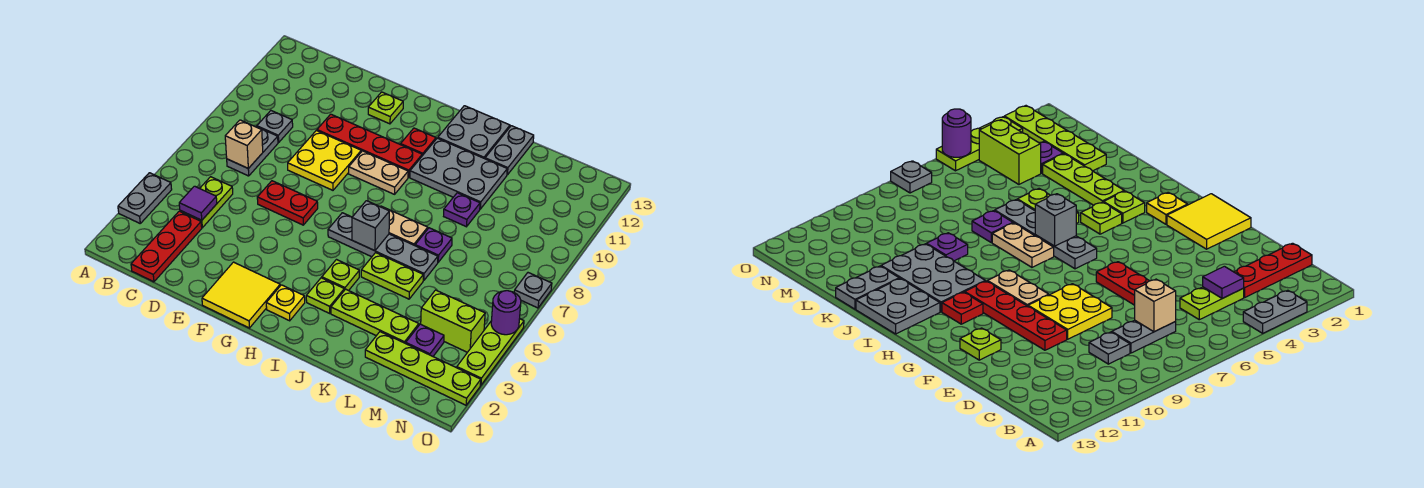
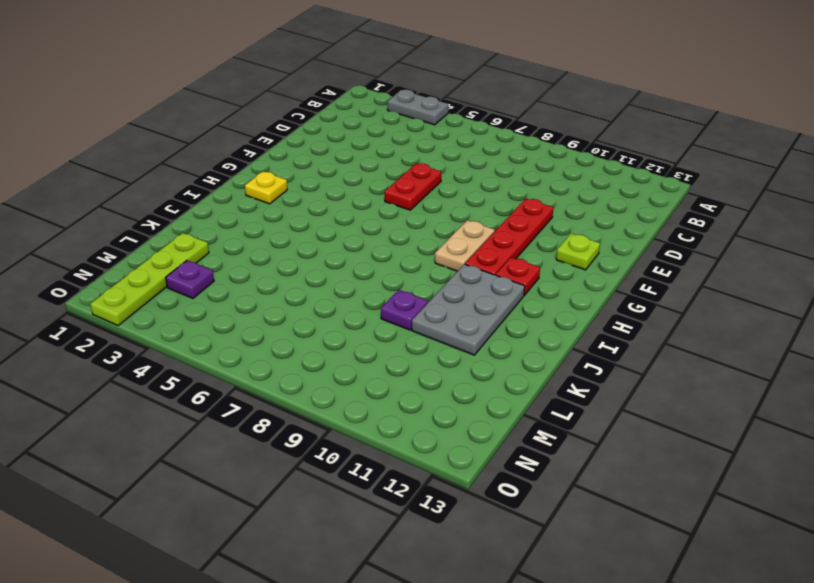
none -> red 1x3 plate [131,211,202,282]
none -> lime 1x2 plate [180,177,233,228]
none -> grey 1x2 plate [227,127,278,176]
none -> grey 1x1 plate [257,111,293,143]

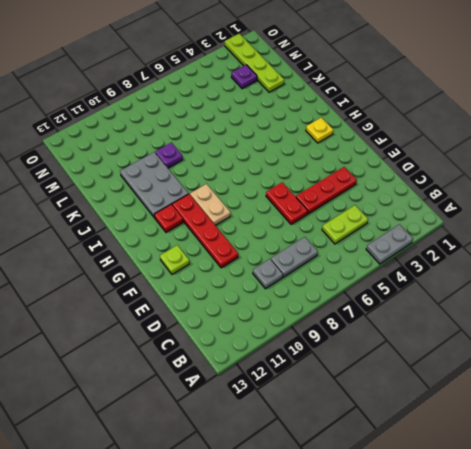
red 1x3 plate [296,167,357,214] -> red 1x3 plate moved to [131,211,202,282]
none -> yellow 2x2 plate [288,130,361,190]
none -> yellow 2x2 tile [202,262,280,328]
none -> grey 1x4 plate [328,213,438,281]
none -> lime 1x1 plate [306,278,344,313]

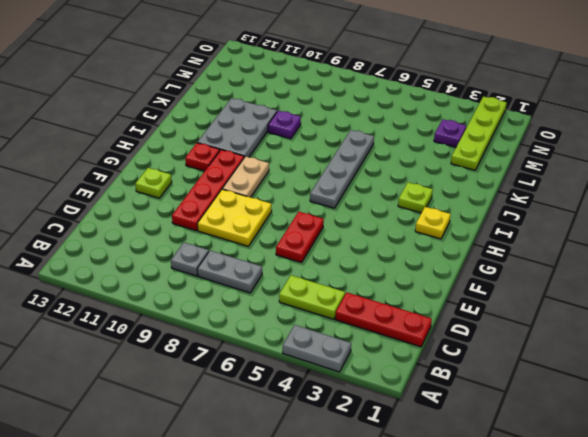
none -> yellow 2x2 tile [202,262,280,328]
none -> lime 1x1 plate [322,260,359,291]
none -> tan 1x2 plate [380,206,428,246]
none -> grey 2x2 plate [438,106,510,159]

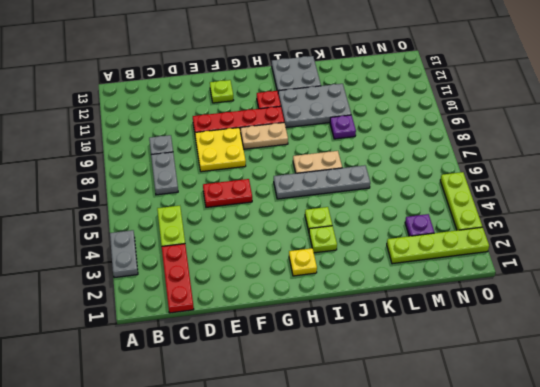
none -> yellow 2x2 tile [202,262,280,328]
none -> lime 1x3 plate [331,289,419,343]
none -> lime 1x2 plate [361,253,423,299]
none -> purple 1x1 plate [415,228,452,262]

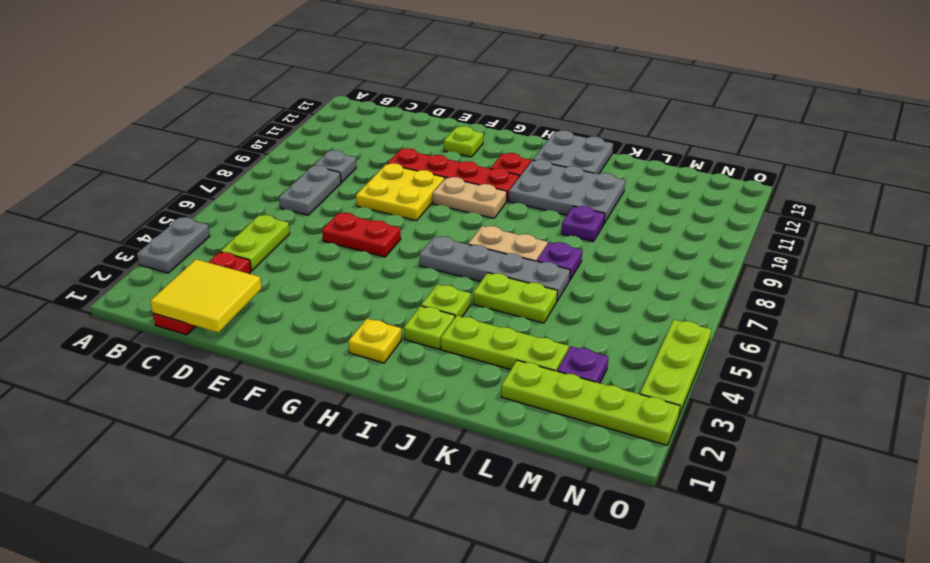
yellow 2x2 tile [150,259,262,332] -> yellow 2x2 tile moved to [202,262,280,328]
none -> grey 1x2 plate [485,126,534,175]
none -> lime 1x2 brick [421,290,485,352]
none -> grey 1x1 plate [514,273,552,308]
none -> purple 1x1 tile [179,186,217,220]

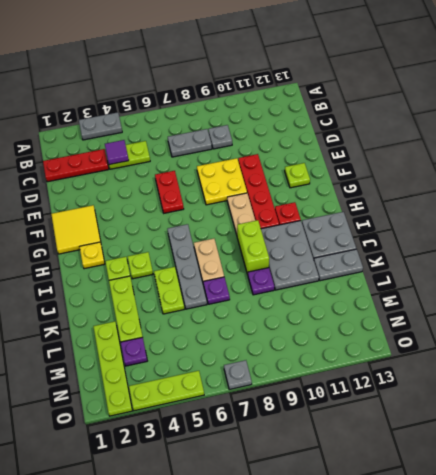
lime 1x2 brick [237,220,269,275] -> lime 1x2 brick moved to [421,290,485,352]
none -> tan 1x1 brick [225,120,263,168]
none -> grey 1x1 brick [352,201,389,251]
none -> purple 1x1 round brick [491,291,521,335]

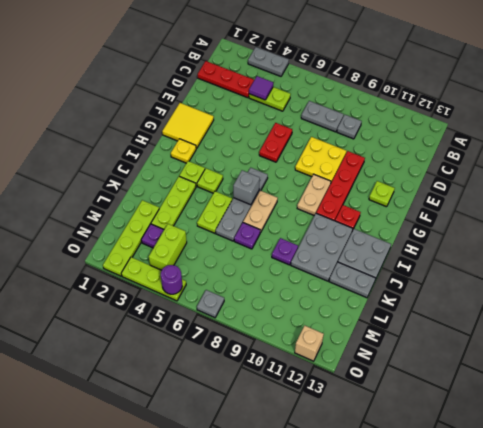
tan 1x1 brick [295,325,324,361] -> tan 1x1 brick moved to [225,120,263,168]

